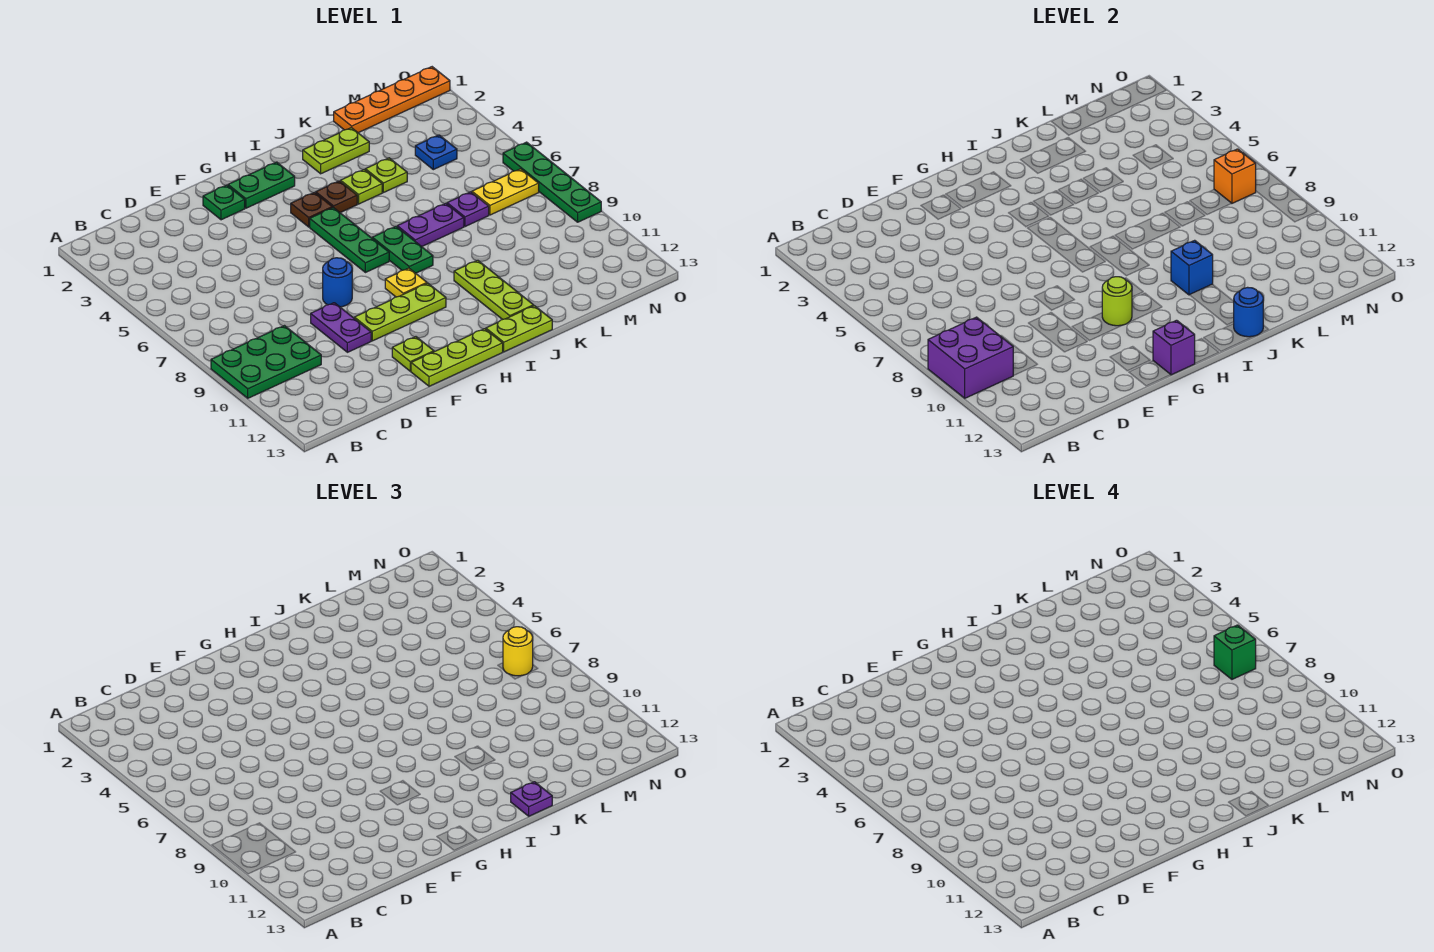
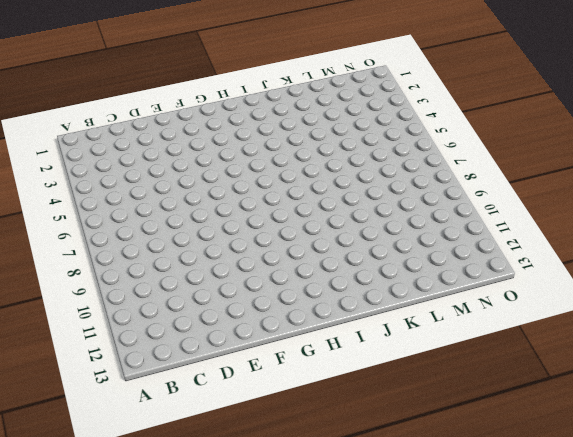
none -> green 2x3 plate [211,326,321,398]
none -> purple 1x2 plate [311,303,371,352]
none -> green 1x1 plate [203,185,245,220]
none -> blue 1x1 round brick [323,258,352,307]

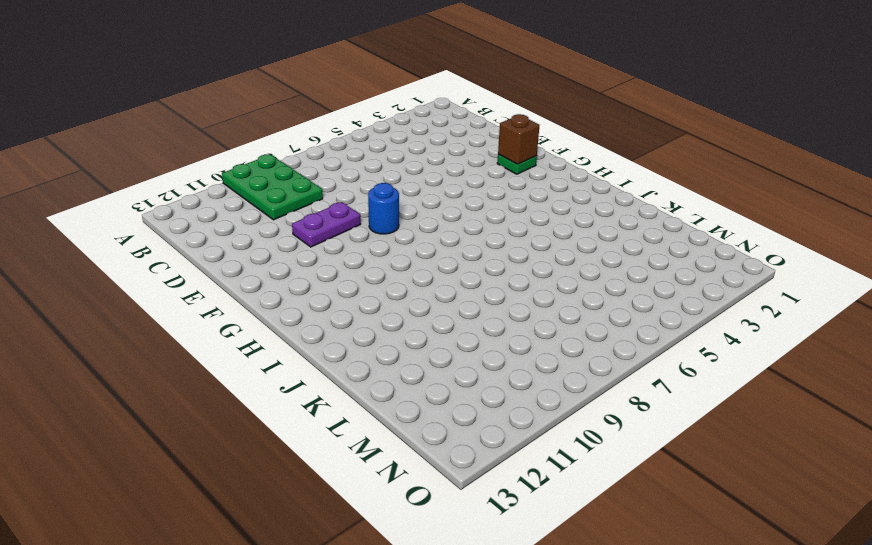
brown 1x1 brick [498,114,540,164] -> none
none -> lime 1x3 plate [354,283,446,341]
none -> lime 1x1 plate [392,337,434,371]
none -> lime 1x3 plate [411,329,503,386]
none -> green 1x2 plate [228,162,295,208]

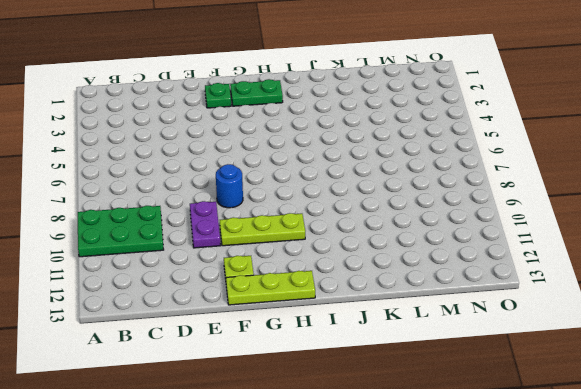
none -> brown 1x1 plate [291,192,332,227]
none -> green 1x3 plate [310,208,389,273]
none -> yellow 1x1 plate [385,268,427,297]
none -> brown 1x1 plate [316,181,357,213]

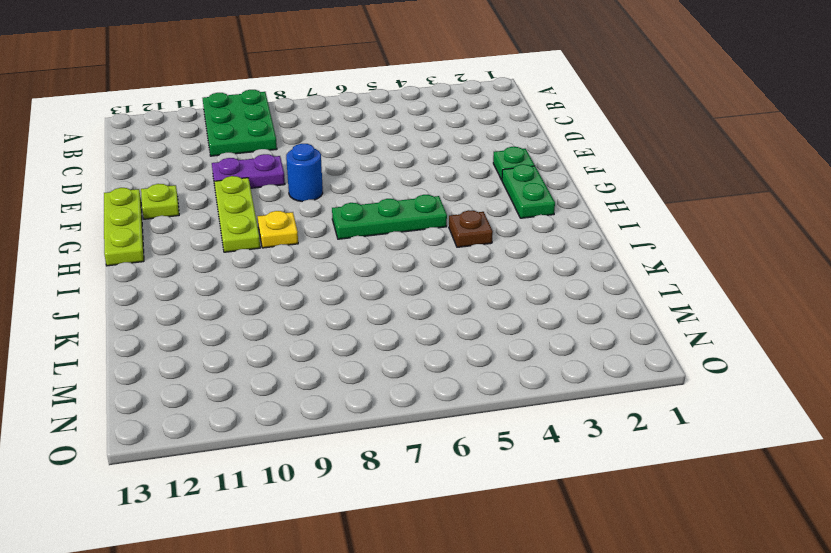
none -> brown 1x1 plate [291,192,332,227]
none -> green 1x2 plate [372,226,433,273]
none -> lime 1x2 plate [486,306,552,352]
none -> lime 1x2 plate [303,128,369,174]

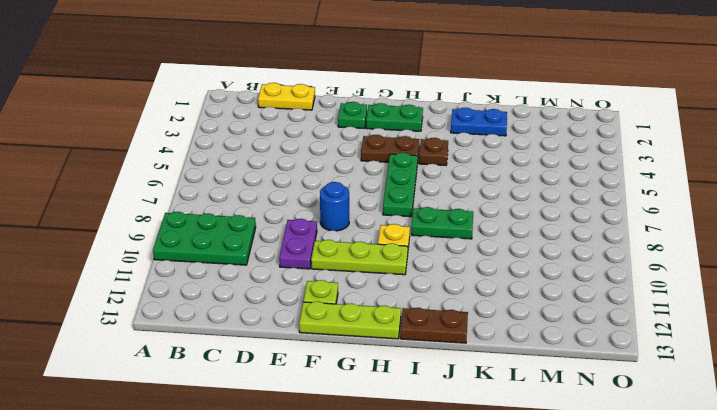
yellow 1x2 plate [258,83,315,110] -> yellow 1x2 plate moved to [472,169,539,215]
brown 1x2 plate [361,135,419,164] -> brown 1x1 plate [291,192,332,227]
green 1x2 plate [411,207,473,239] -> green 1x2 plate turned to [372,226,433,273]
brown 1x2 plate [400,308,468,343] -> lime 1x2 plate [486,306,552,352]
blue 1x2 plate [451,108,507,136] -> lime 1x2 plate [303,128,369,174]
none -> lime 1x1 plate [341,169,382,204]
none -> purple 1x2 plate [397,203,464,247]
none -> lime 1x3 plate [454,260,534,320]
none -> lime 1x1 plate [365,158,407,193]

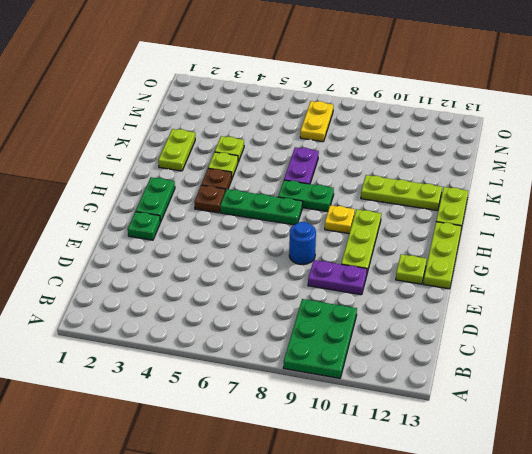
none -> orange 1x4 plate [334,67,450,133]
none -> purple 1x1 plate [447,192,489,227]
none -> blue 1x1 plate [415,135,457,170]
none -> green 1x4 plate [503,142,601,222]

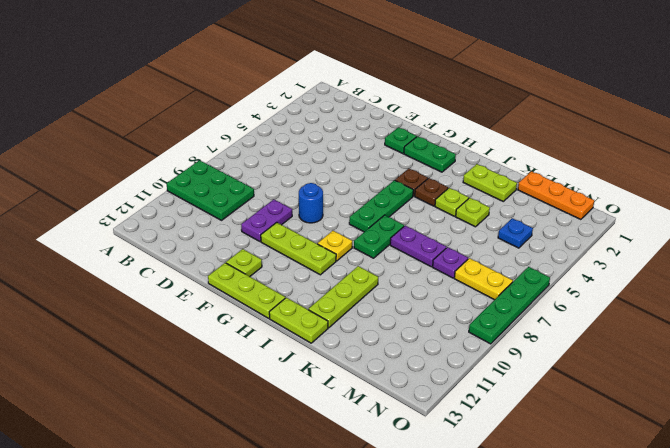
orange 1x3 plate [518,171,594,219] -> orange 1x4 plate [334,67,450,133]
none -> purple 2x2 brick [928,317,1014,398]
none -> lime 1x1 round brick [1102,277,1132,326]
none -> purple 1x1 brick [1153,320,1195,375]
none -> blue 1x1 brick [1171,240,1213,295]

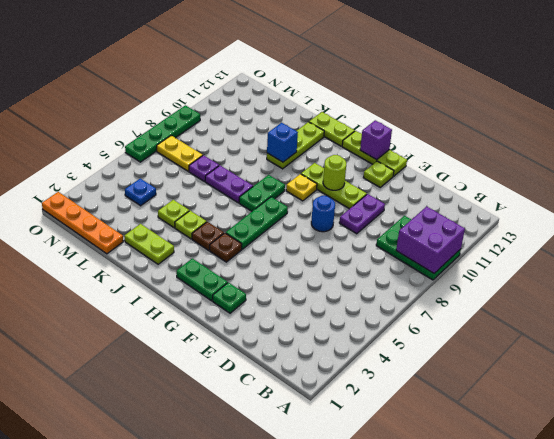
none -> blue 1x1 round brick [1234,287,1263,337]
none -> orange 1x1 brick [1214,149,1256,203]
none -> purple 1x1 plate [511,782,552,816]
none -> yellow 1x1 round brick [503,627,533,676]

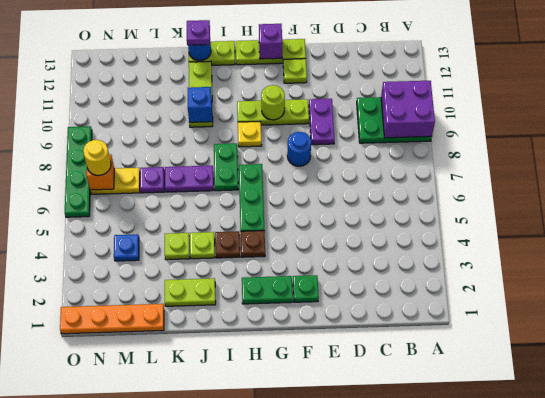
none -> green 1x1 brick [1214,625,1256,679]

